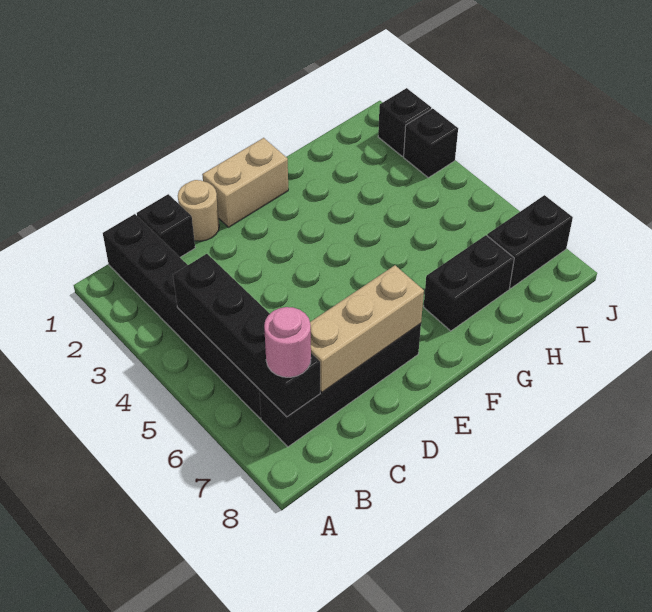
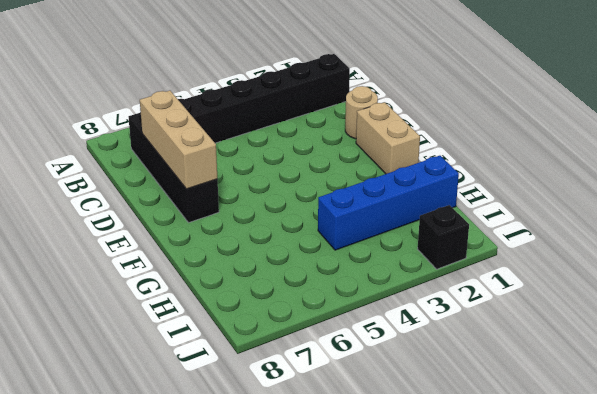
blue 1x4 brick [318,156,459,250] -> none
none -> black 1x1 brick [137,194,195,257]
none -> black 1x2 brick [424,235,514,331]
none -> black 1x2 brick [487,195,573,288]

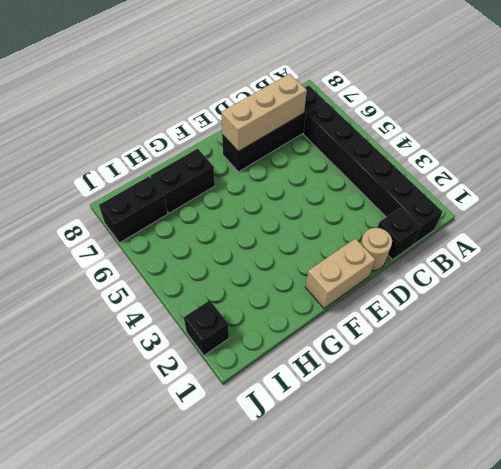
none -> black 1x1 brick [404,109,458,178]
none -> black 1x4 brick [173,254,320,417]
none -> pink 1x1 round brick [264,307,311,377]

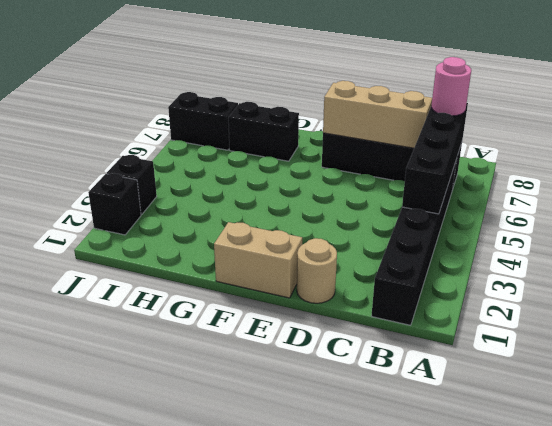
none -> black 1x1 brick [137,194,195,257]

